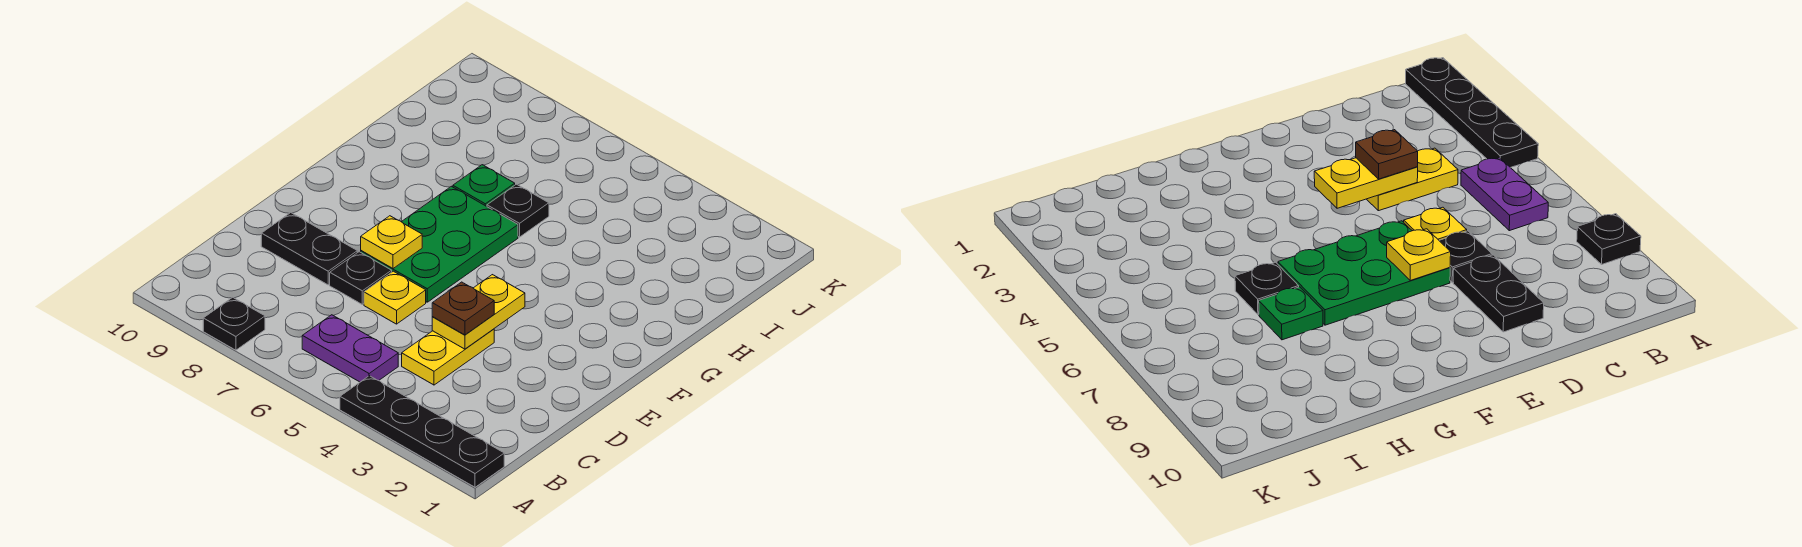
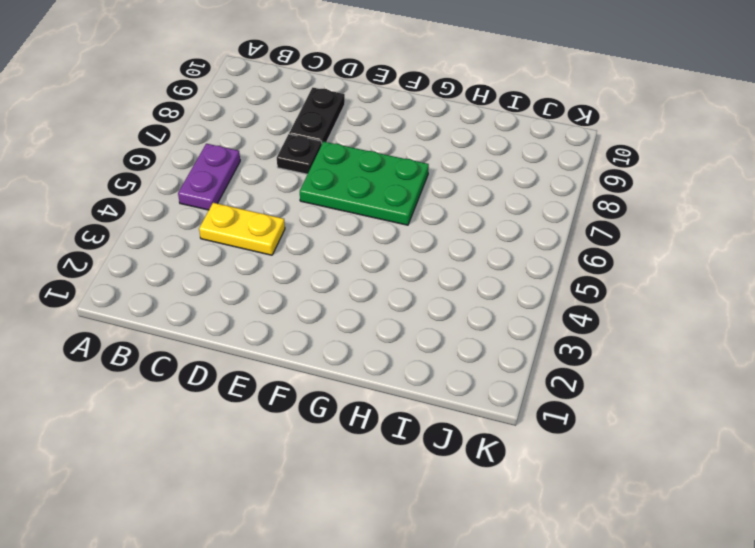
none -> black 1x4 plate [340,376,504,487]
none -> black 1x1 plate [203,297,265,350]
none -> yellow 1x1 plate [364,271,426,324]

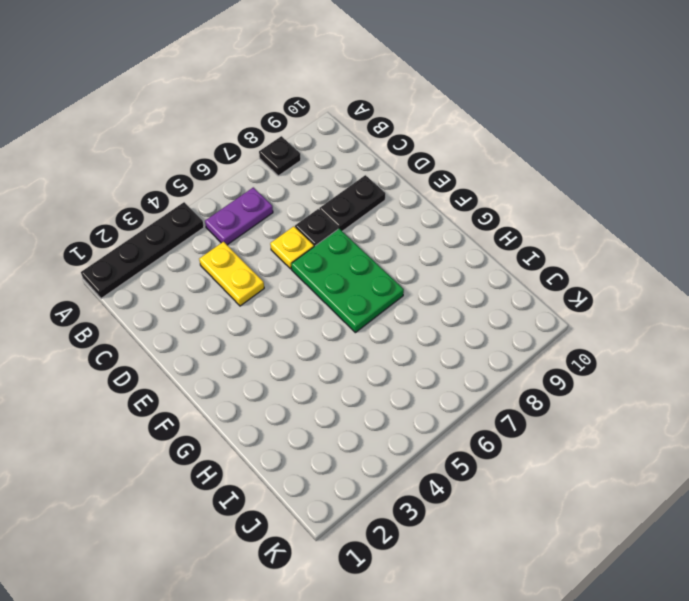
none -> black 1x1 plate [487,184,549,237]
none -> green 1x1 plate [453,165,515,206]
none -> yellow 1x2 plate [432,275,525,349]

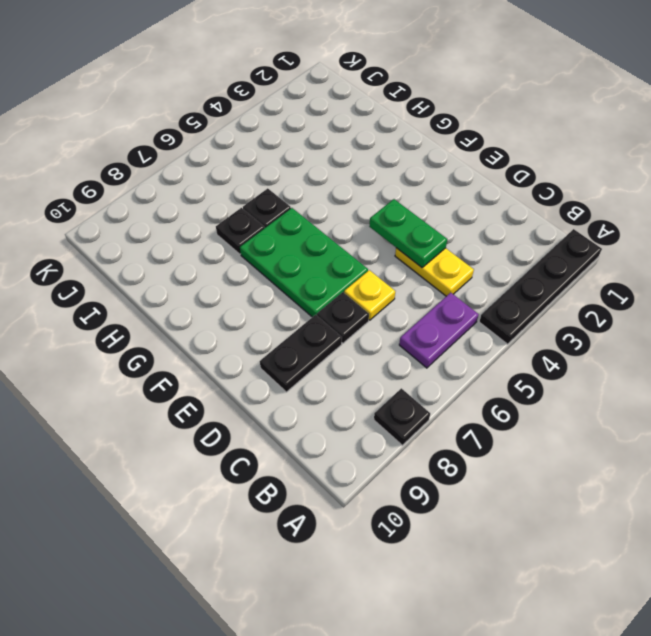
green 1x2 plate [369,199,447,267] -> yellow 1x2 plate [432,275,525,349]
black 1x1 plate [216,208,265,254] -> green 1x1 plate [453,165,515,206]
none -> yellow 1x1 plate [361,216,422,268]
none -> brown 1x1 plate [432,282,494,335]

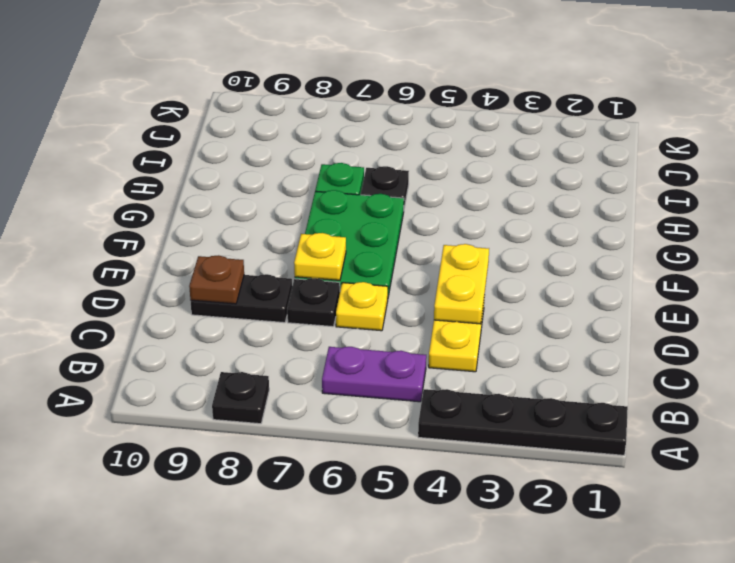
brown 1x1 plate [189,255,244,304] -> brown 1x1 plate moved to [432,282,494,335]

